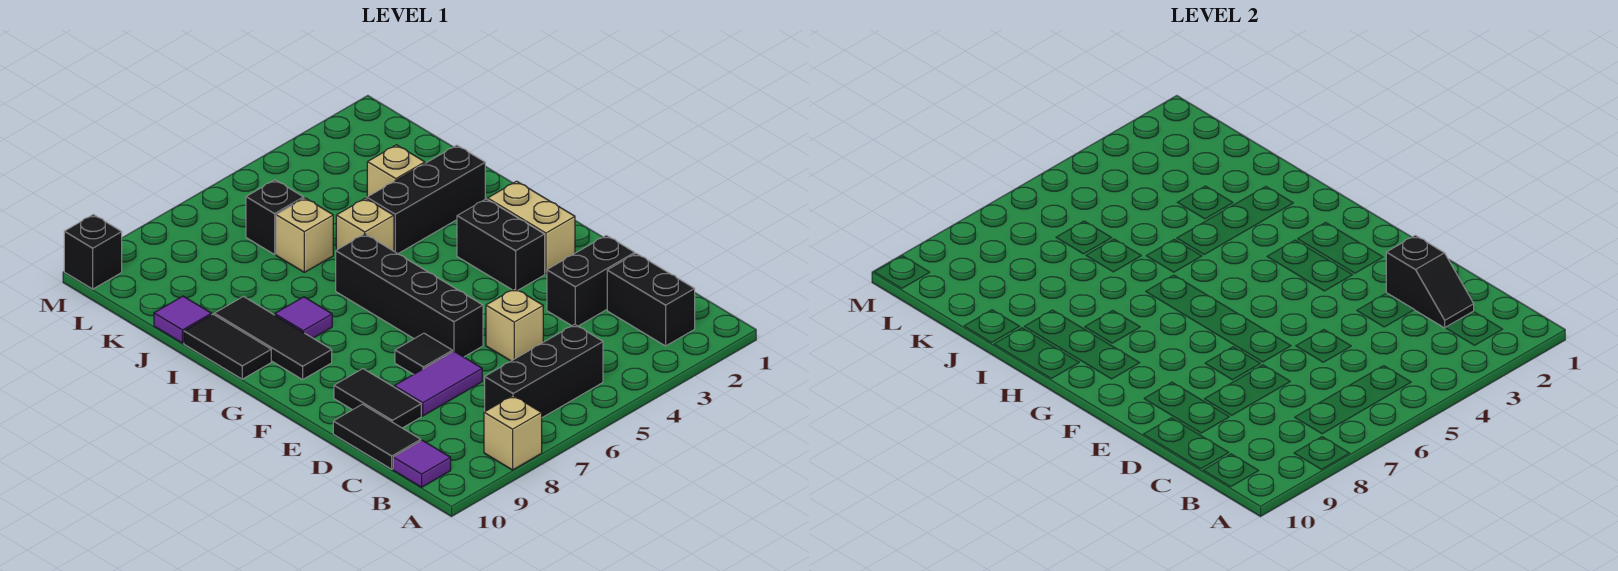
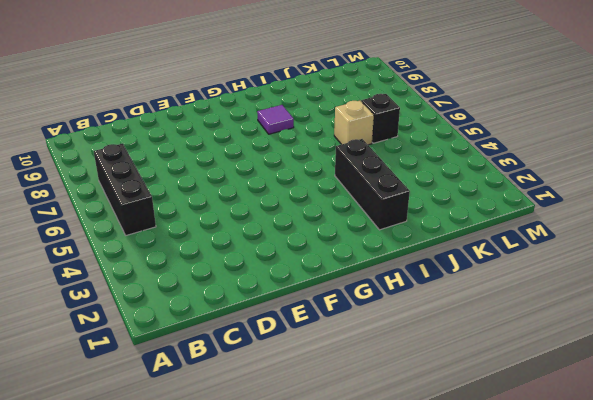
none -> tan 1x1 brick [484,396,542,470]
none -> black 1x2 brick [607,253,695,346]
none -> purple 1x1 tile [393,440,451,487]

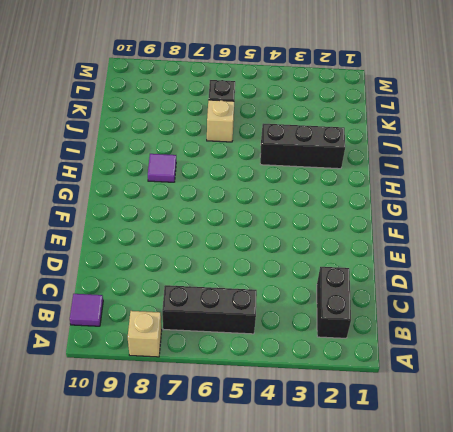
none -> black 1x2 tile [333,404,421,469]
none -> black 1x2 brick [547,235,635,326]
none -> tan 1x1 brick [486,288,543,361]

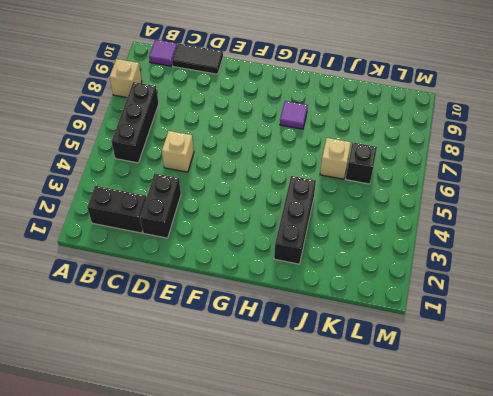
none -> purple 1x2 tile [394,351,482,416]
none -> black 1x2 tile [334,369,421,428]
none -> black 1x4 brick [336,234,483,357]

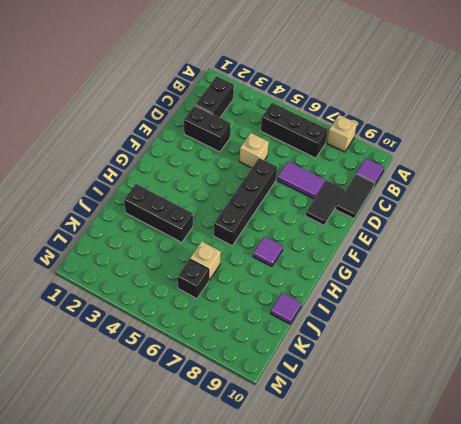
none -> black 1x1 tile [395,333,452,374]
none -> tan 1x2 brick [488,181,575,274]
none -> black 1x2 brick [457,199,545,290]

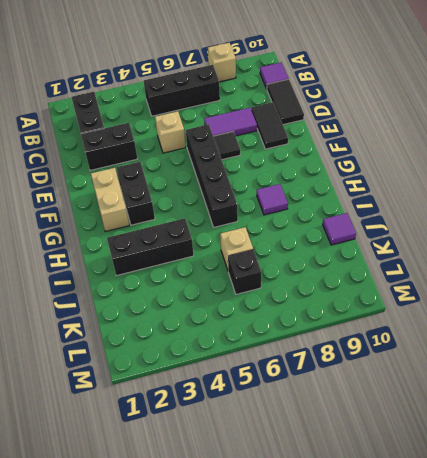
none -> black 1x3 tile [214,297,332,379]
none -> black 1x2 tile [184,314,271,379]
none -> tan 1x1 brick [336,198,394,251]

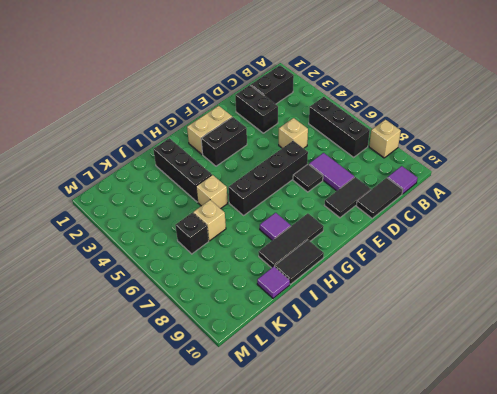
none -> tan 1x1 brick [367,145,425,197]
none -> black 1x1 brick [64,214,122,289]
none -> black 1x2 slope [1386,235,1474,328]

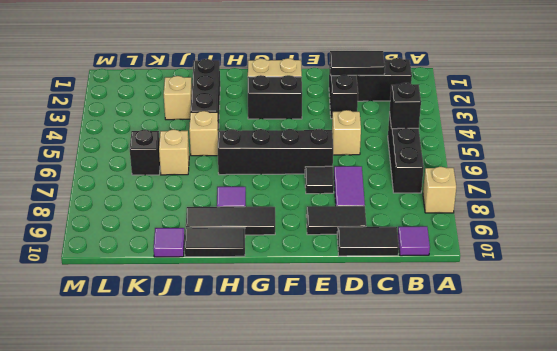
black 1x1 brick [390,83,421,129] -> black 1x1 brick moved to [64,214,122,289]
black 1x2 tile [330,51,385,76] -> black 1x2 slope [1386,235,1474,328]

